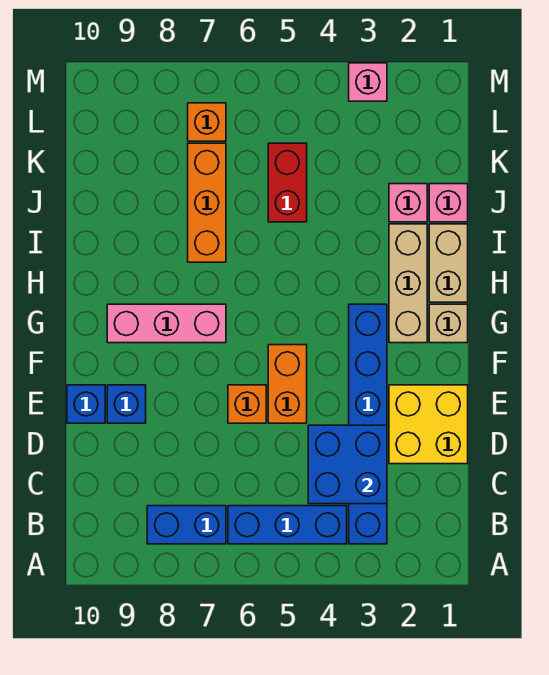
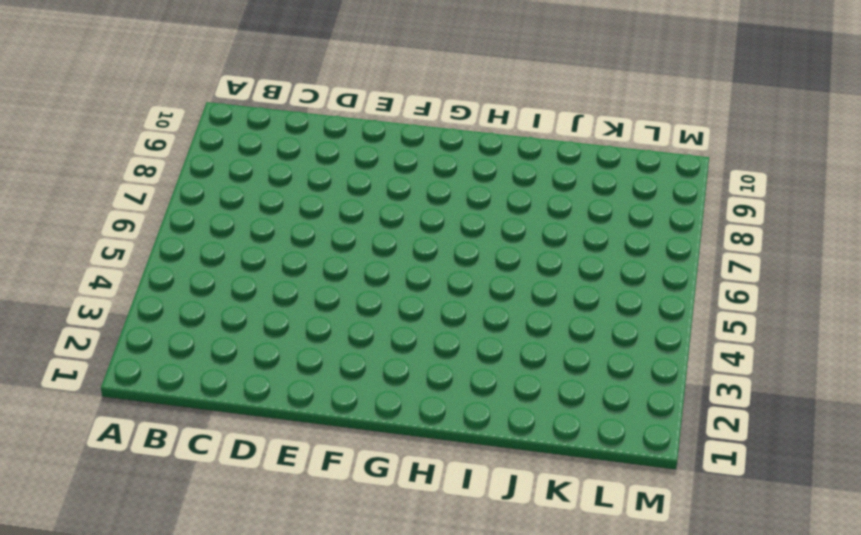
none -> blue 1x6 brick [349,304,387,544]
none -> blue 1x3 brick [228,506,347,544]
none -> blue 1x2 brick [147,506,226,544]

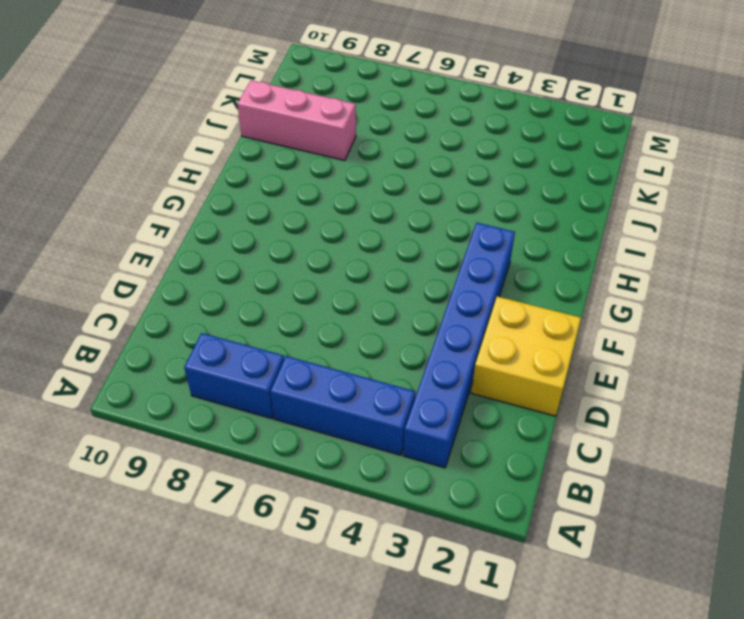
pink 1x3 brick [237,80,356,160] -> pink 1x3 brick moved to [107,304,226,343]
none -> orange 1x2 brick [268,345,307,423]
none -> orange 1x1 brick [228,385,266,423]
none -> blue 1x1 brick [107,385,146,423]

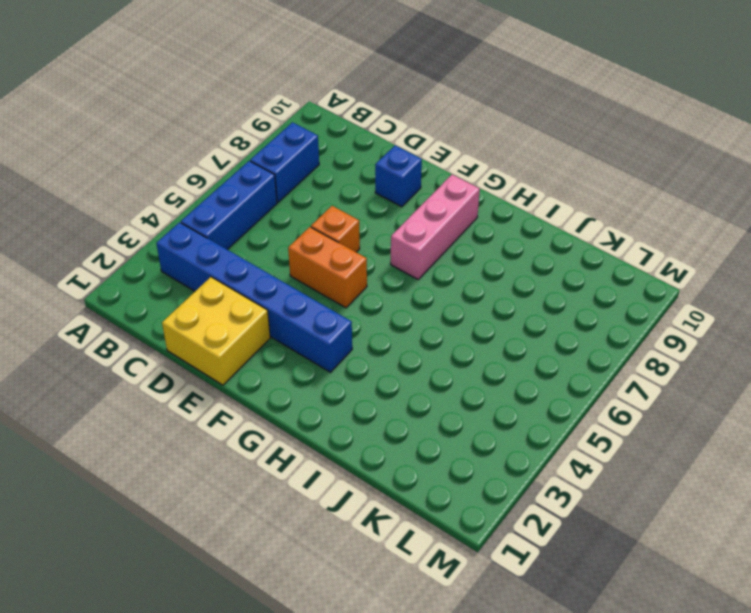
none -> blue 1x1 brick [67,385,105,423]
none -> tan 1x1 brick [429,304,468,343]
none -> tan 1x3 brick [389,224,427,343]

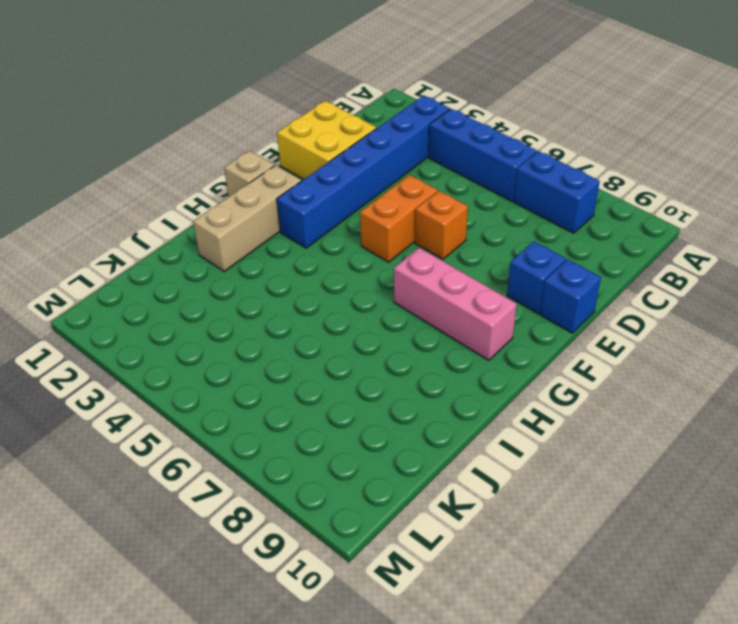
none -> tan 1x2 brick [429,224,468,302]
none -> orange 1x3 brick [188,143,226,262]
none -> pink 1x1 brick [429,184,468,222]

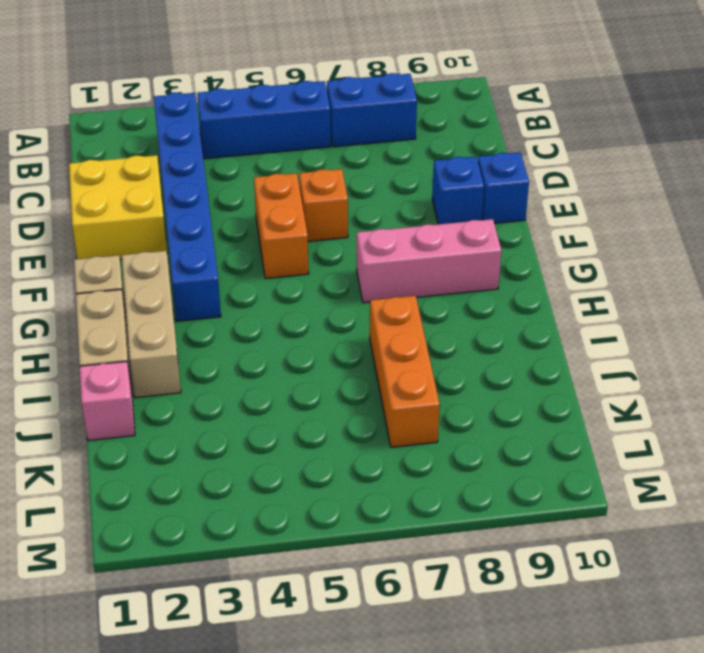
none -> pink 1x1 brick [389,184,427,222]
none -> red 1x2 brick [268,143,307,222]
none -> orange 1x1 brick [188,103,226,141]

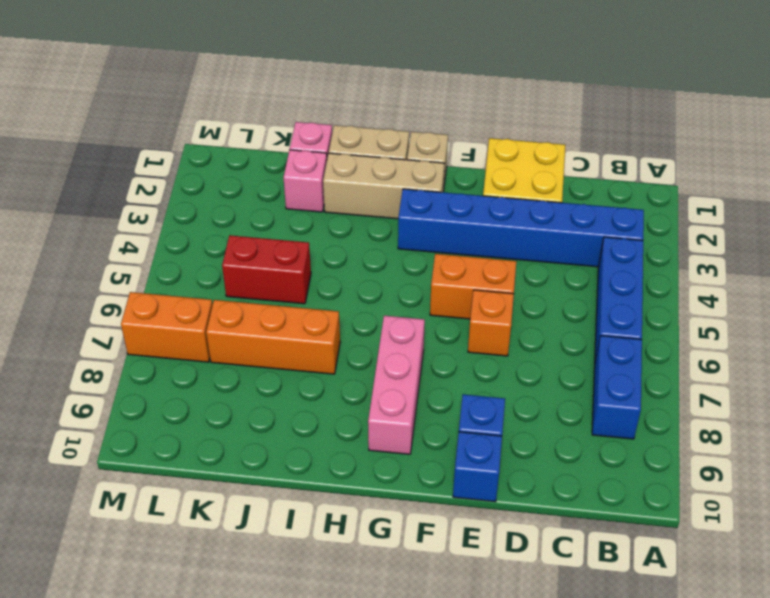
orange 1x2 brick [121,292,213,362] -> orange 1x1 brick [188,103,226,141]
none -> pink 1x1 brick [349,63,387,101]
none -> blue 2x2 brick [308,425,387,504]

